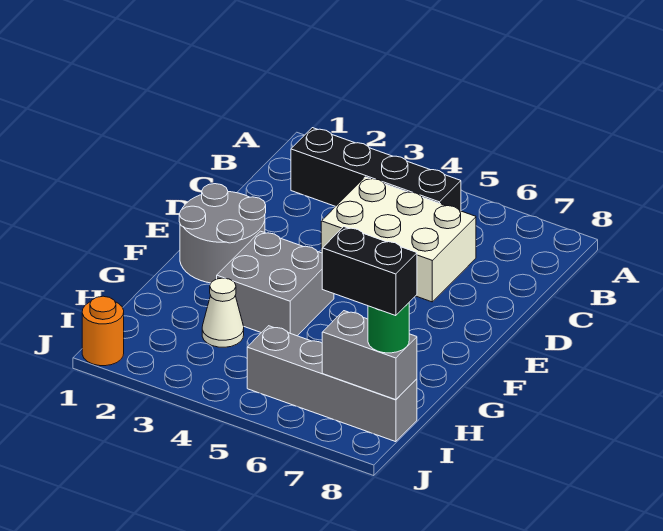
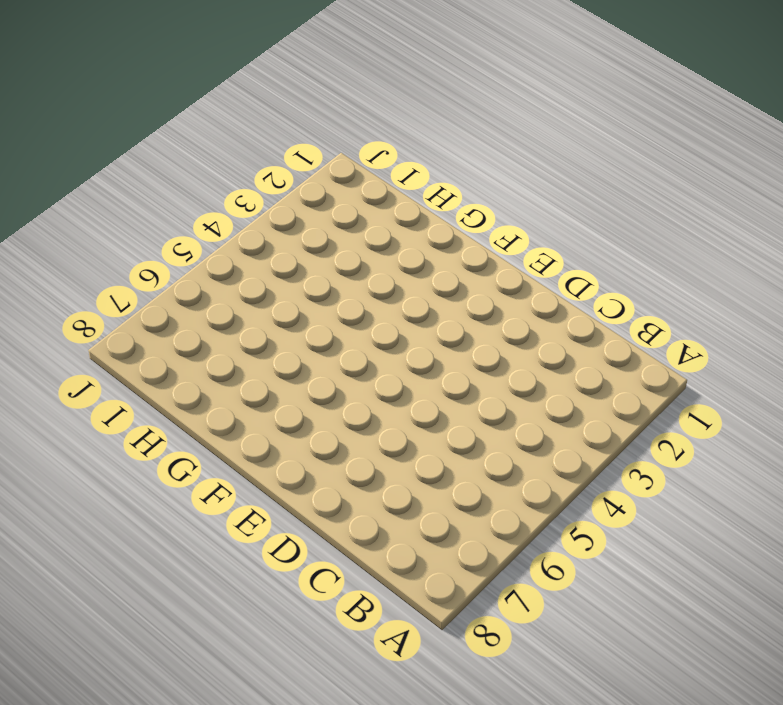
none -> black 1x4 brick [291,128,461,211]
none -> white 2x3 brick [321,177,476,302]

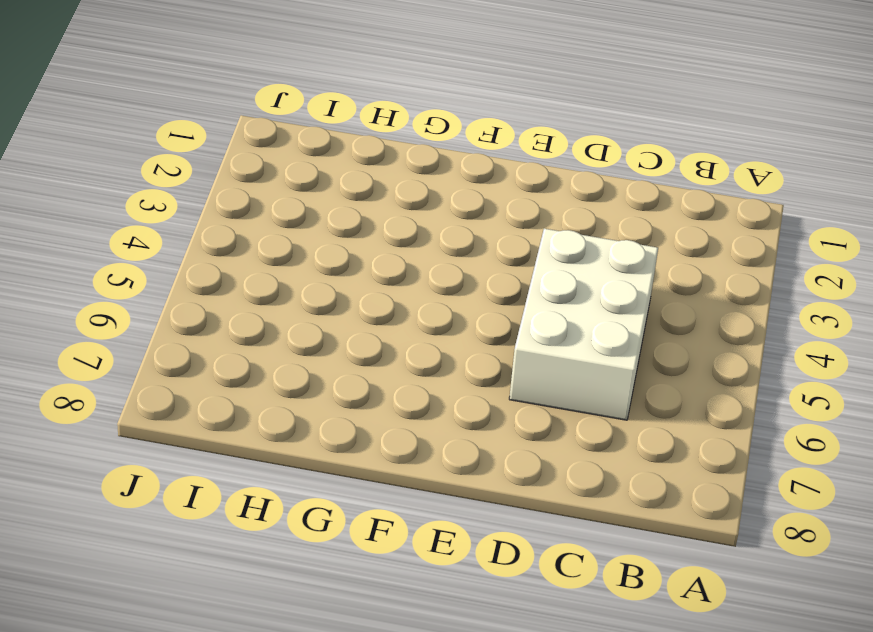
none -> black 1x4 brick [291,128,461,211]
none -> grey 2x2 round brick [179,184,266,283]

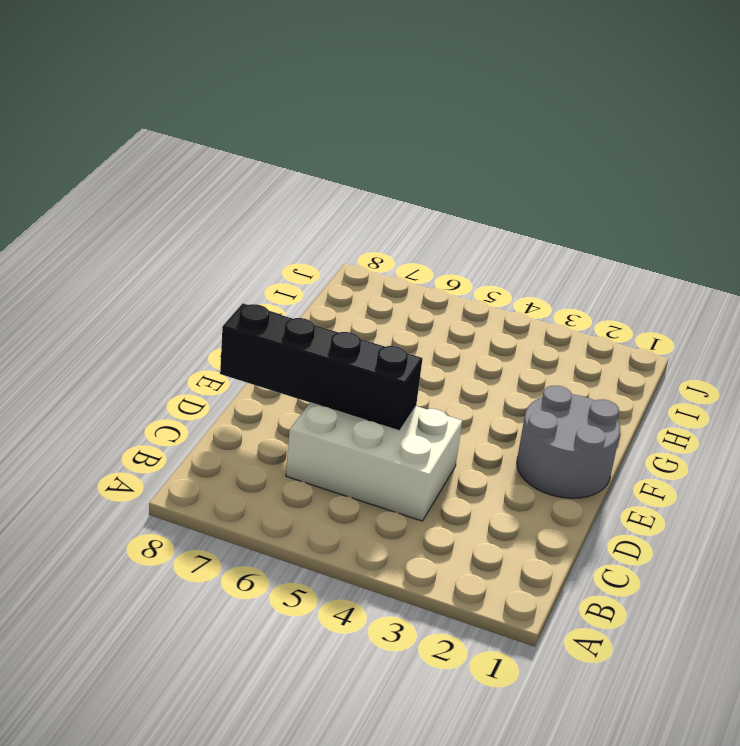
black 1x4 brick [220,304,422,431] -> black 1x4 brick moved to [291,128,461,211]
none -> grey 2x2 brick [217,231,334,336]
none -> white 1x1 cone [202,278,244,347]

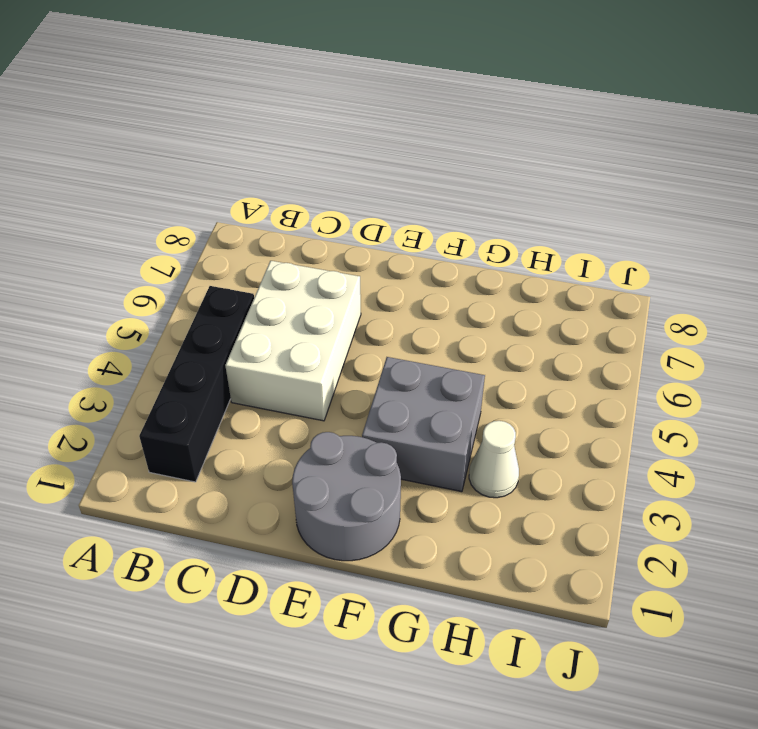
none -> grey 1x4 brick [247,326,417,442]
none -> orange 1x1 round brick [82,296,124,366]

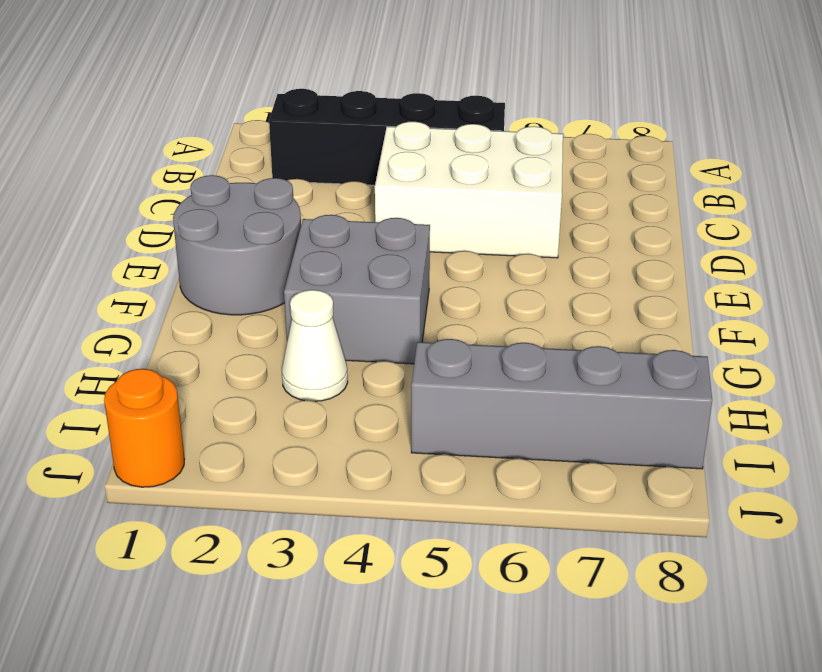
none -> grey 1x2 brick [322,311,417,400]
none -> green 1x1 round brick [368,303,409,353]

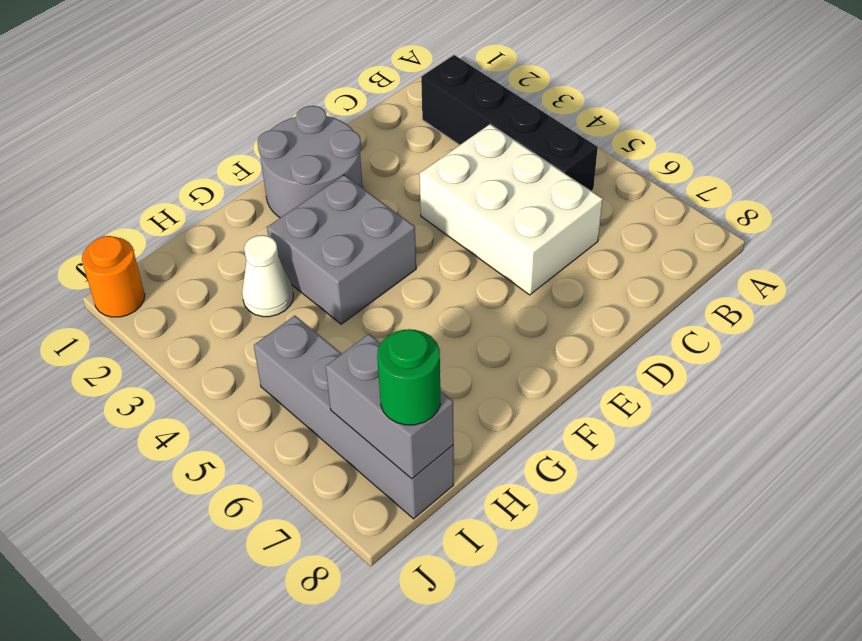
none -> black 1x2 brick [322,227,417,316]

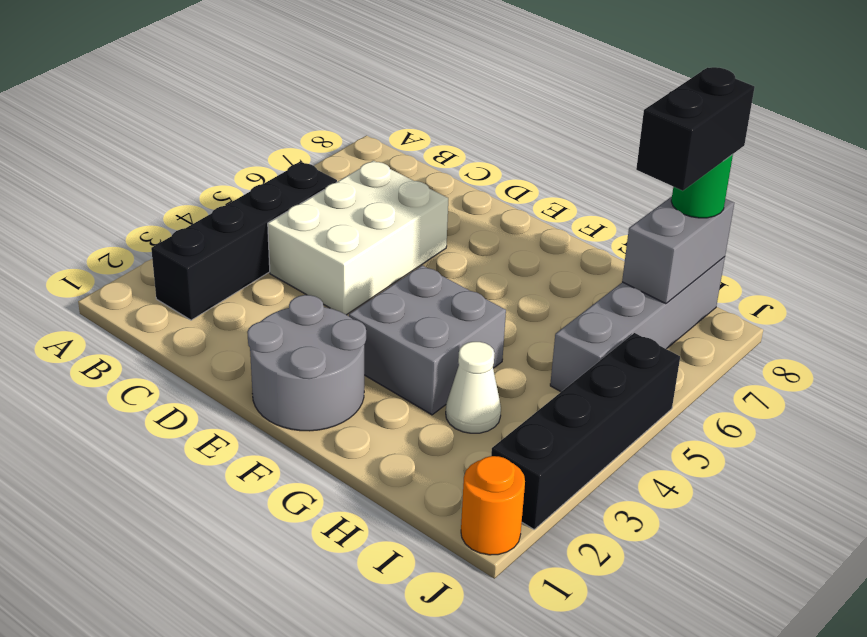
black 1x4 brick [491,333,680,529] -> none

